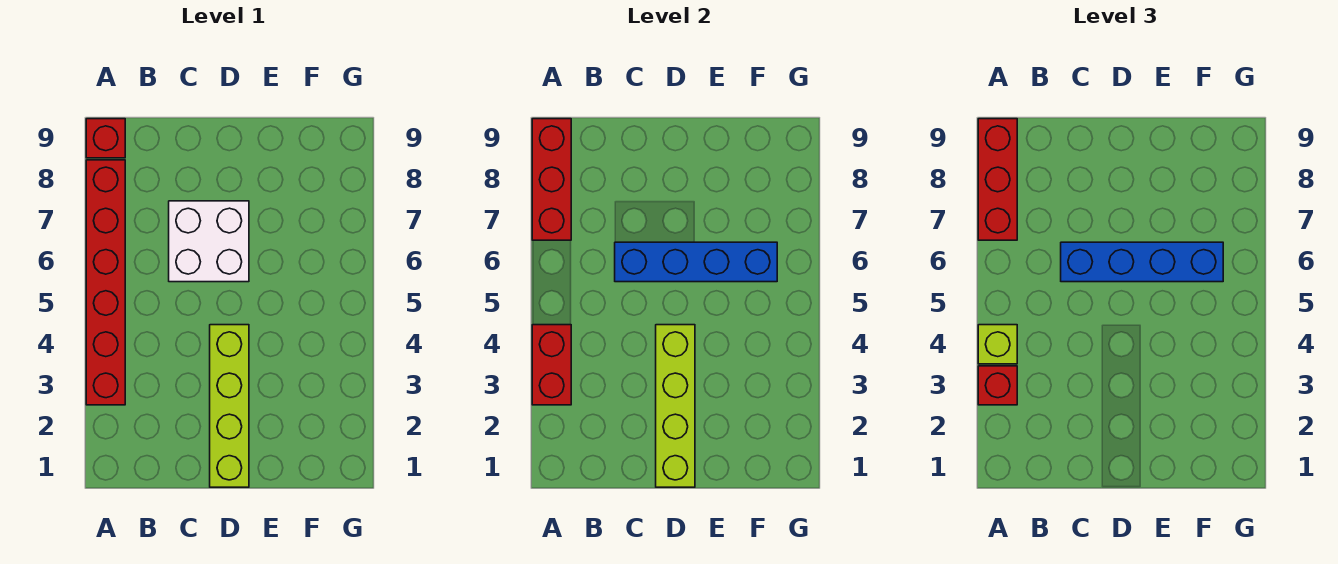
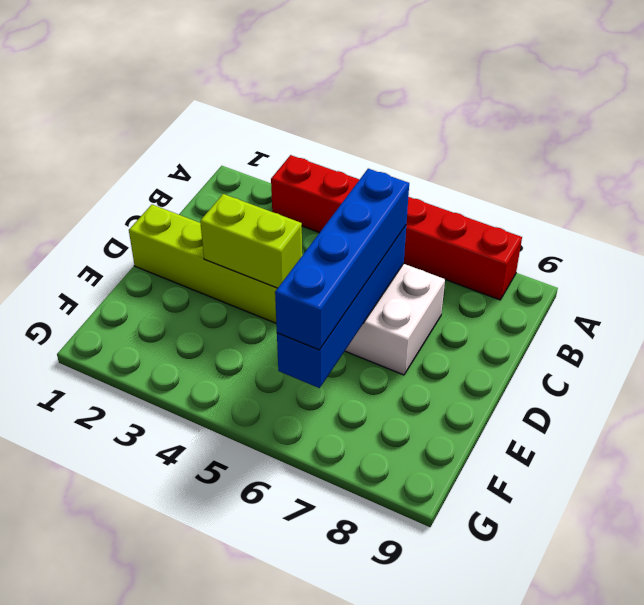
lime 1x2 brick [200,194,302,288] -> lime 1x4 brick [656,325,695,487]
none -> red 1x1 brick [86,119,125,158]
none -> red 1x2 brick [532,325,571,405]
none -> red 1x3 brick [532,119,571,240]

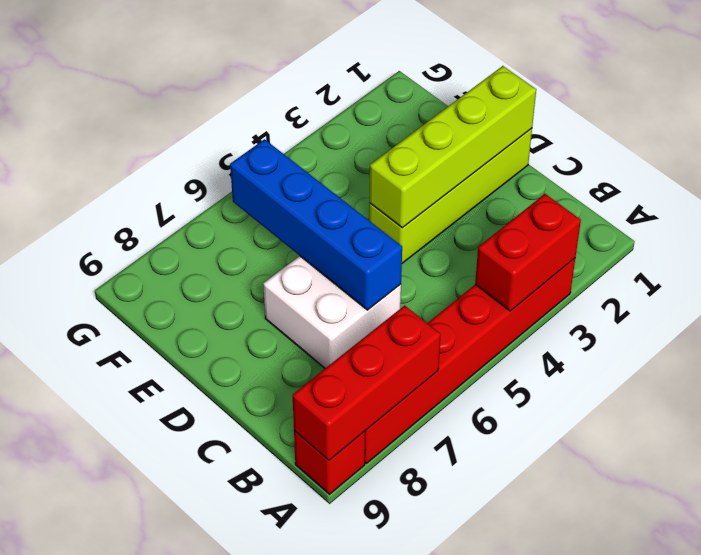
none -> red 1x1 brick [978,366,1017,405]
none -> lime 1x1 brick [978,325,1017,364]
none -> red 1x3 brick [978,119,1017,240]

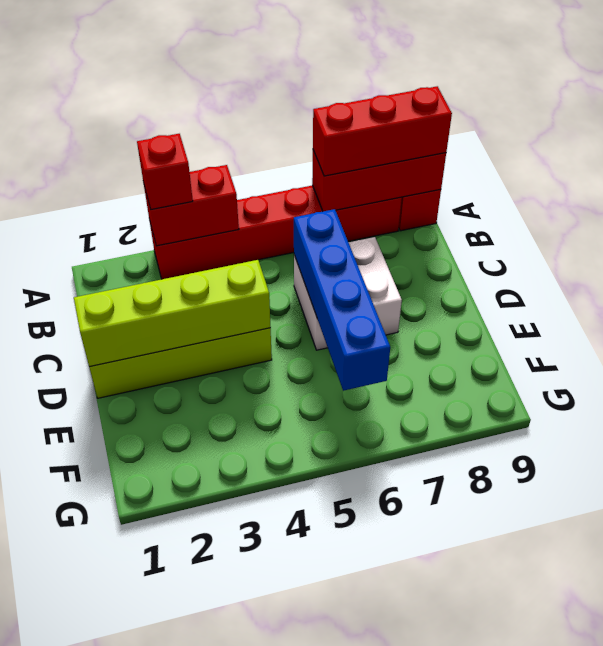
none -> lime 1x1 brick [978,325,1017,364]
none -> blue 1x4 brick [1061,242,1223,282]

